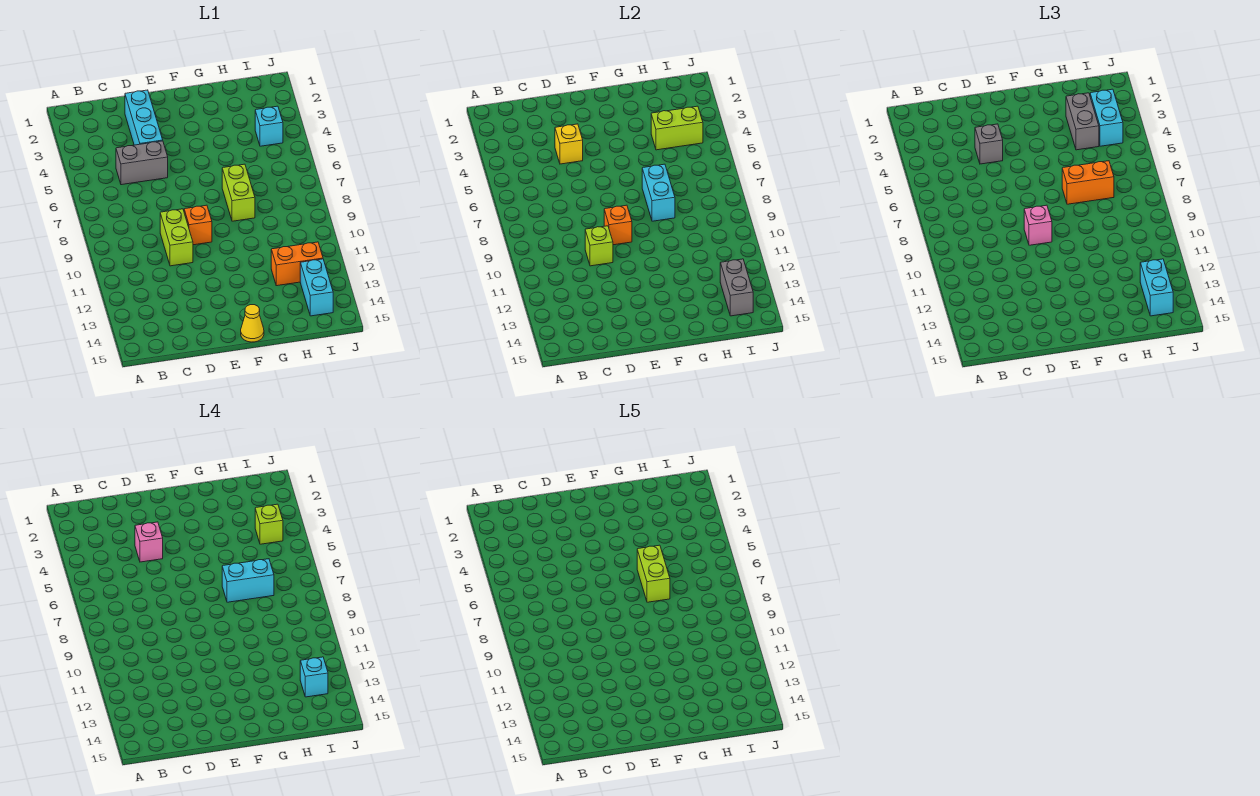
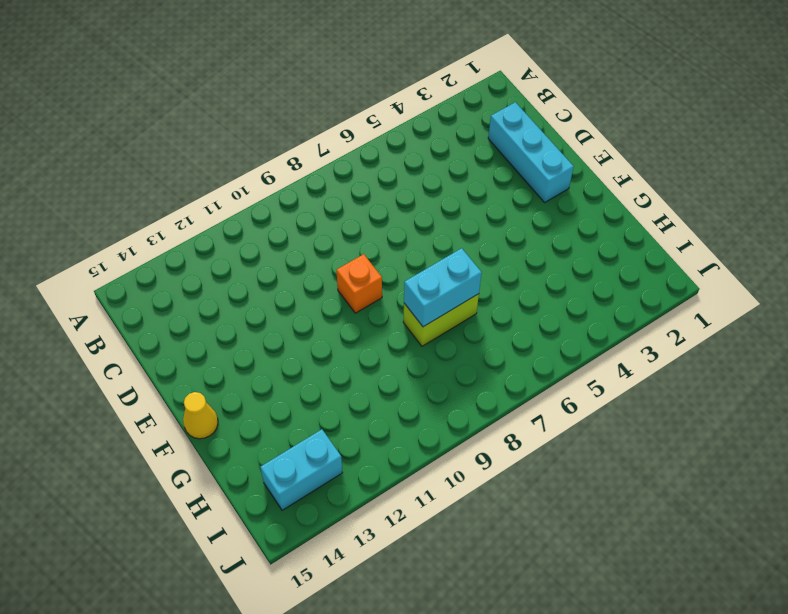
cyan 1x3 brick [488,102,574,202] -> cyan 1x3 brick turned to [125,90,163,145]
none -> grey 1x2 brick [116,141,168,185]
none -> lime 1x2 brick [160,209,193,266]
none -> orange 1x2 brick [271,242,323,286]

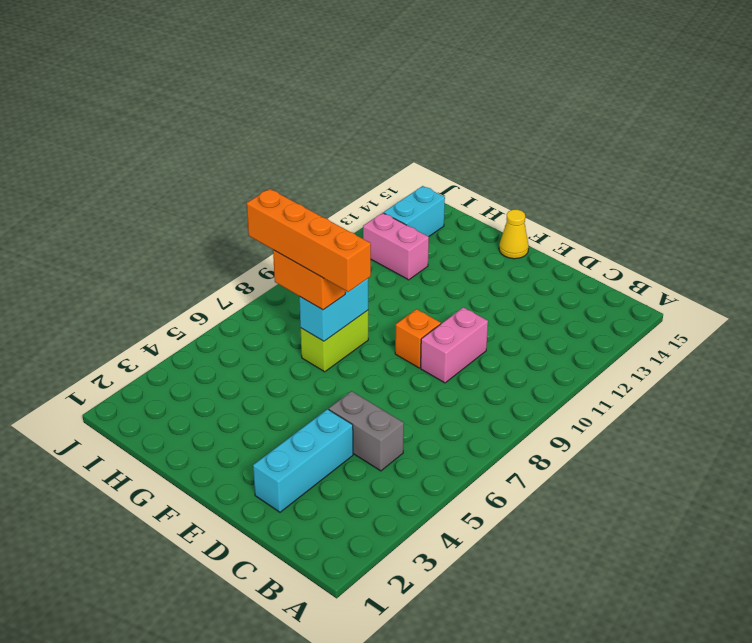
pink 1x2 brick [421,307,488,383] -> lime 1x2 brick [160,209,193,266]
orange 1x4 brick [247,189,371,292] -> cyan 1x2 brick [222,559,274,602]
pink 1x2 brick [363,213,429,280] -> orange 1x2 brick [271,242,323,286]
none -> cyan 1x1 brick [255,106,283,146]
none -> yellow 1x1 brick [555,124,583,164]
none -> lime 1x1 brick [585,226,613,266]

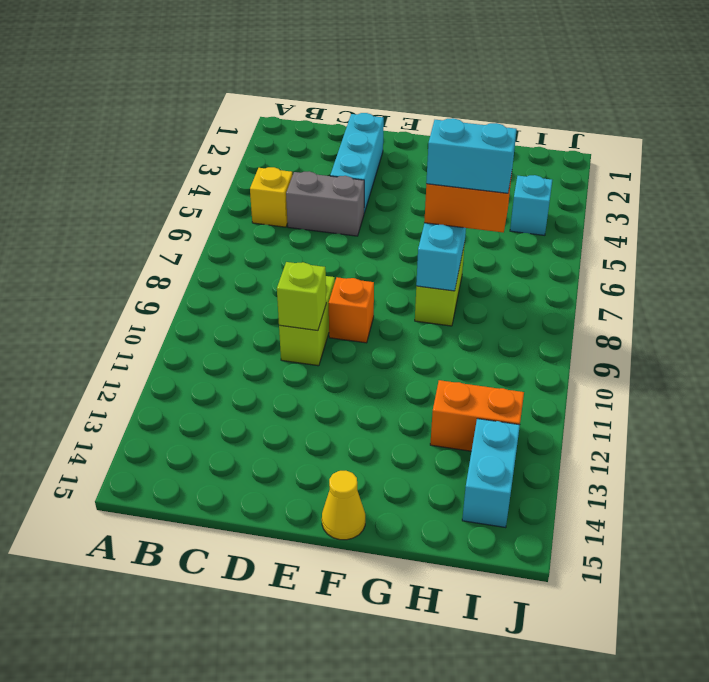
yellow 1x1 brick [250,167,293,227] -> yellow 1x1 brick moved to [555,124,583,164]
none -> orange 1x1 brick [604,205,632,245]
none -> lime 1x2 brick [651,106,703,150]
none -> grey 1x2 brick [720,259,753,316]

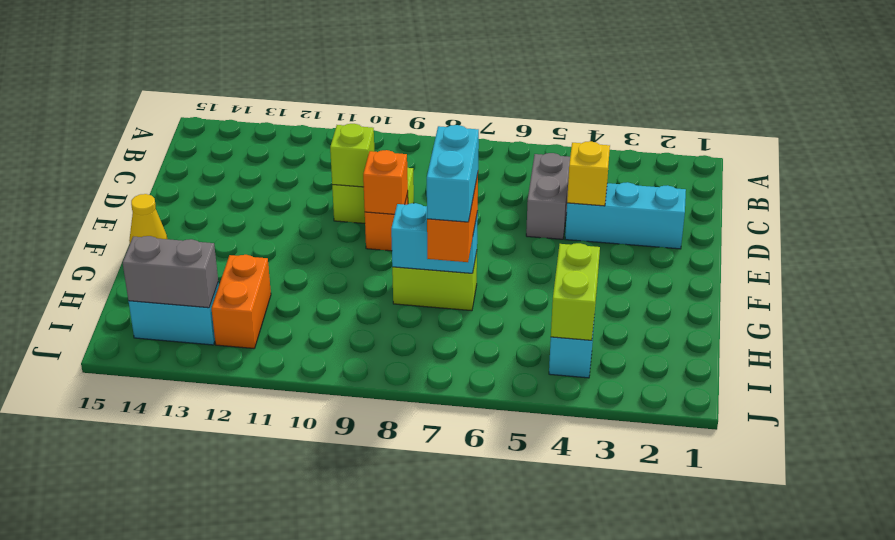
none -> grey 1x1 brick [975,124,1003,164]
none -> pink 1x1 brick [1024,205,1052,245]
none -> grey 1x2 brick [1066,93,1099,150]

